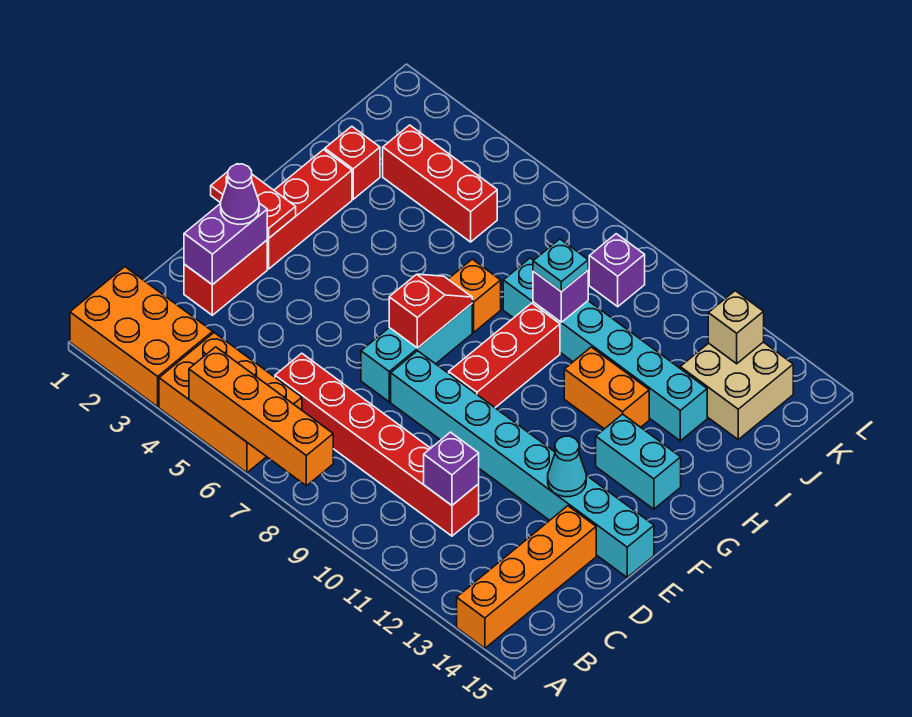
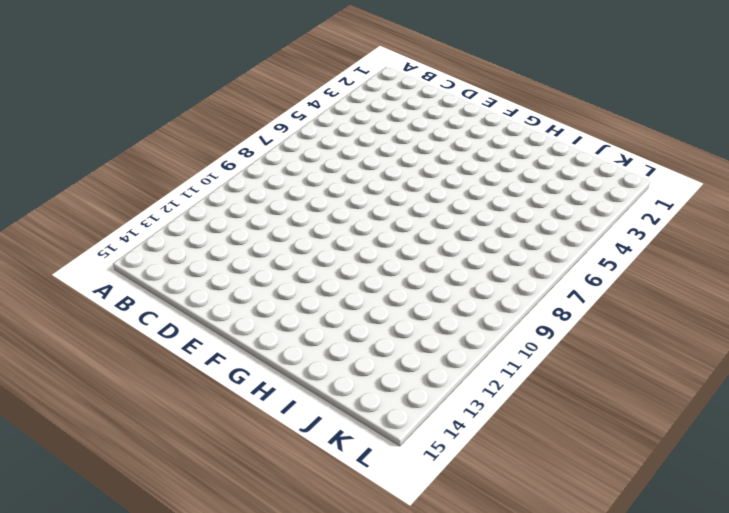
none -> orange 2x3 brick [70,267,213,407]
none -> orange 2x3 brick [159,333,302,473]
none -> orange 1x4 brick [457,506,596,648]

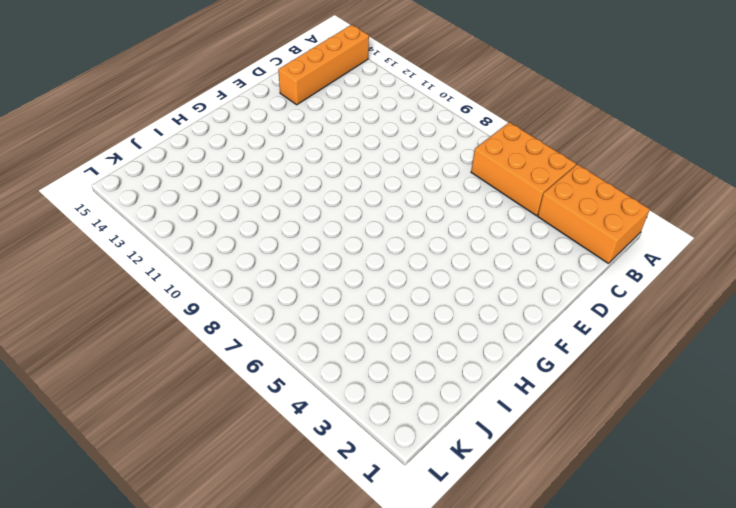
none -> red 1x6 brick [275,353,479,536]
none -> red 1x2 brick [184,240,267,315]
none -> cyan 1x3 brick [361,304,472,402]

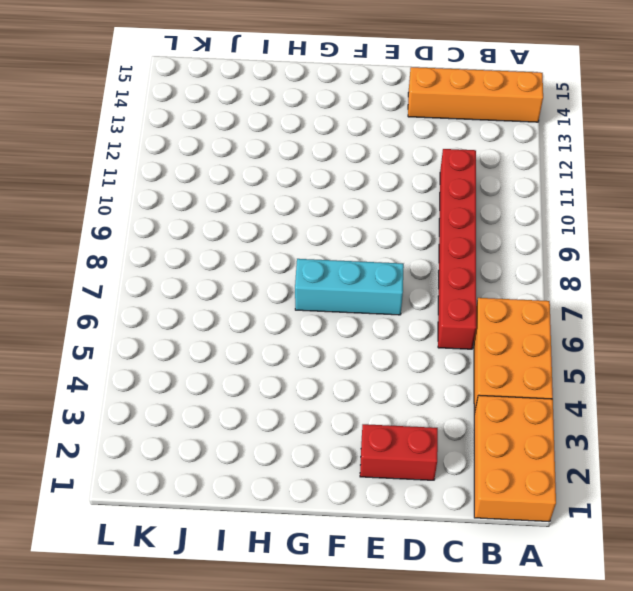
none -> cyan 1x8 brick [391,351,654,577]
none -> red 1x3 brick [267,150,352,269]
none -> red 1x3 brick [449,303,560,408]

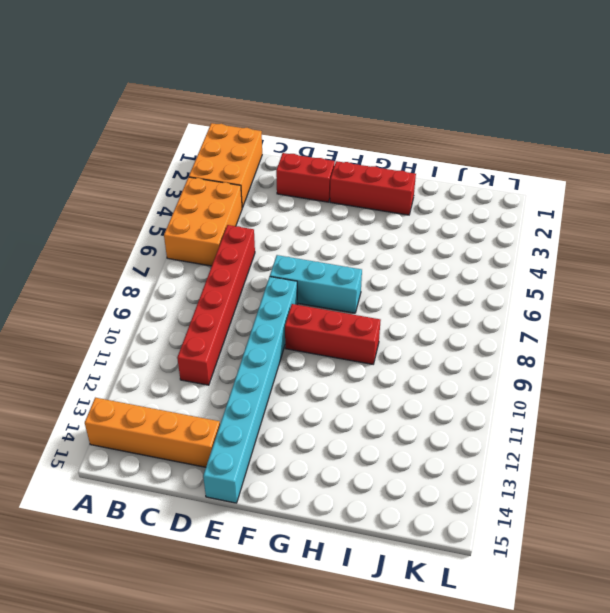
none -> cyan 1x2 brick [596,414,681,509]
none -> orange 1x1 brick [448,259,501,332]
none -> orange 1x2 brick [564,347,649,429]

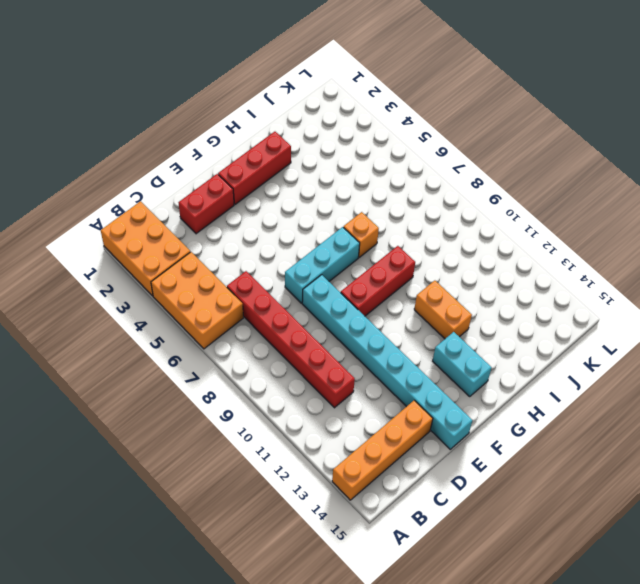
none -> red 1x1 brick [325,126,380,199]
none -> cyan 1x6 brick [503,258,707,441]
none -> red 1x3 brick [383,125,497,242]

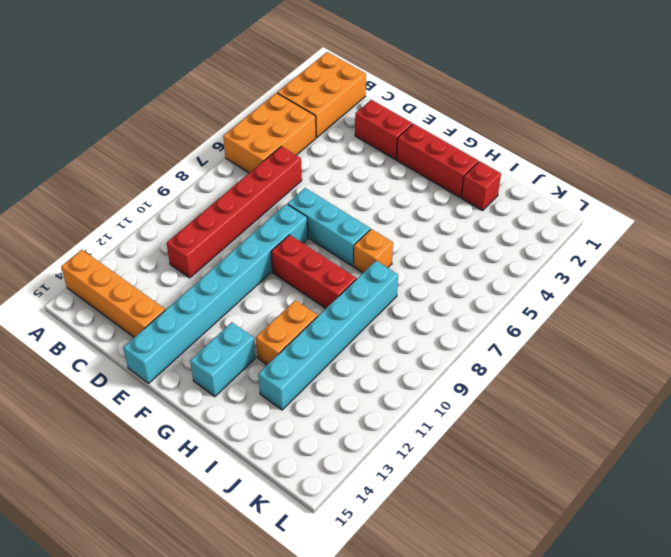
none -> red 1x3 brick [383,125,497,242]
none -> tan 2x2 brick [680,342,793,439]
none -> purple 1x1 brick [589,234,645,307]

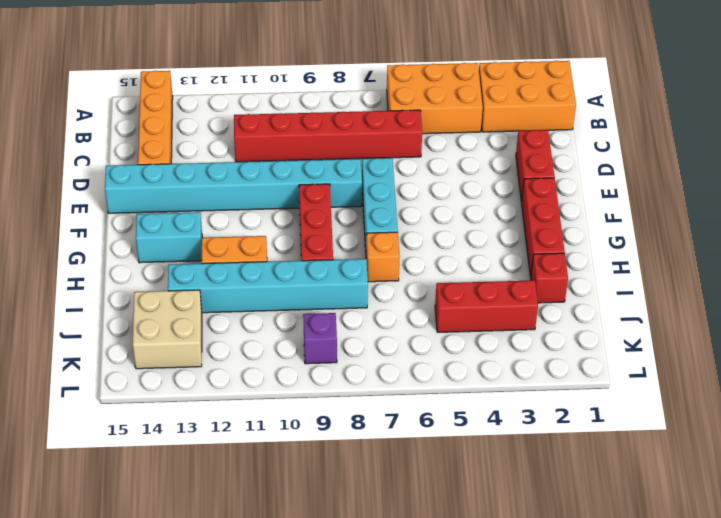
none -> orange 1x4 brick [189,347,333,486]
none -> purple 1x1 brick [424,432,479,505]
none -> purple 1x2 brick [184,203,267,285]

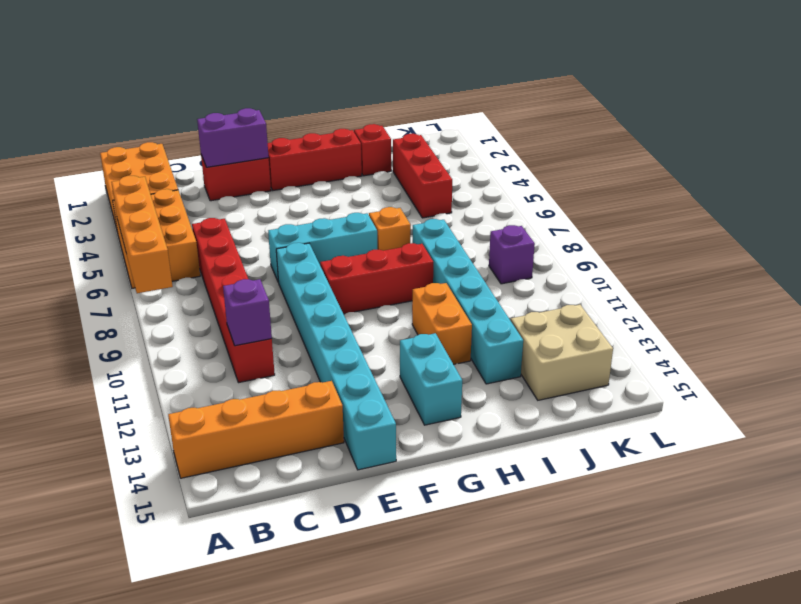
none -> cyan 1x1 cone [548,436,586,497]
none -> red 1x2 plate [211,172,296,238]
none -> red 1x2 slope [389,274,472,348]

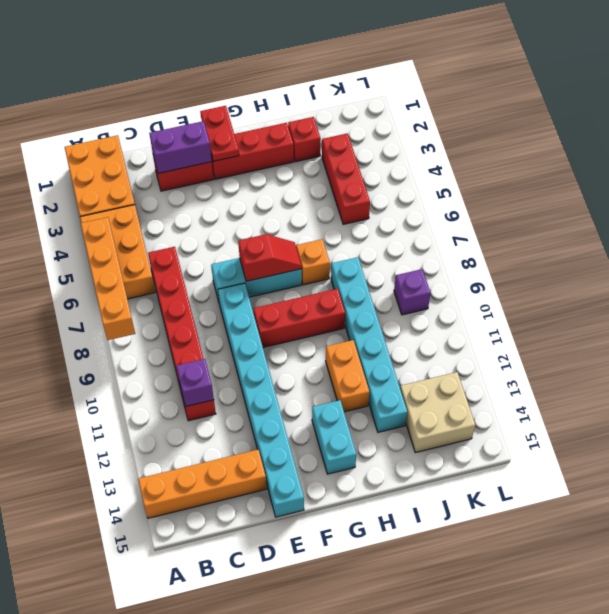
none -> cyan 1x1 cone [548,436,586,497]
none -> purple 1x1 brick [533,270,588,322]
none -> tan 1x1 brick [708,291,764,364]

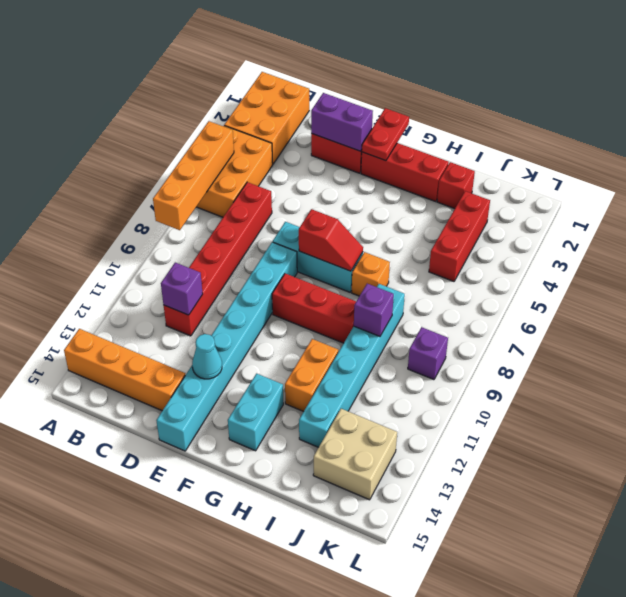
none -> tan 1x1 brick [708,291,764,364]
none -> purple 1x1 cone [221,164,259,224]
none -> cyan 1x1 plate [533,239,588,292]

